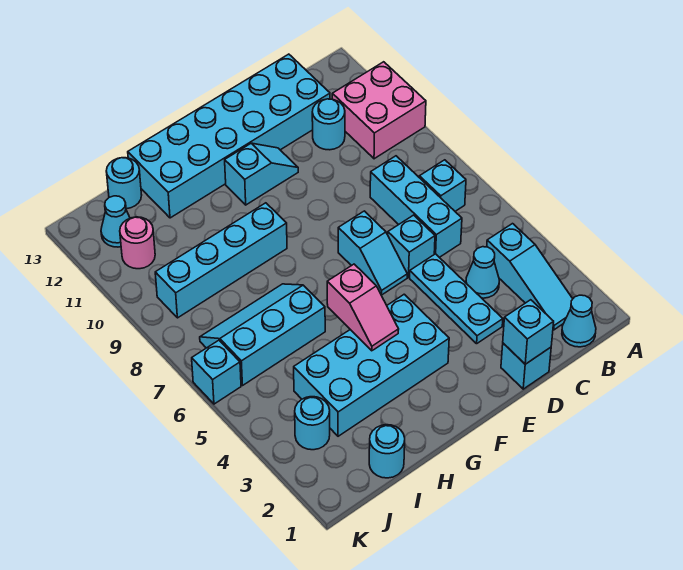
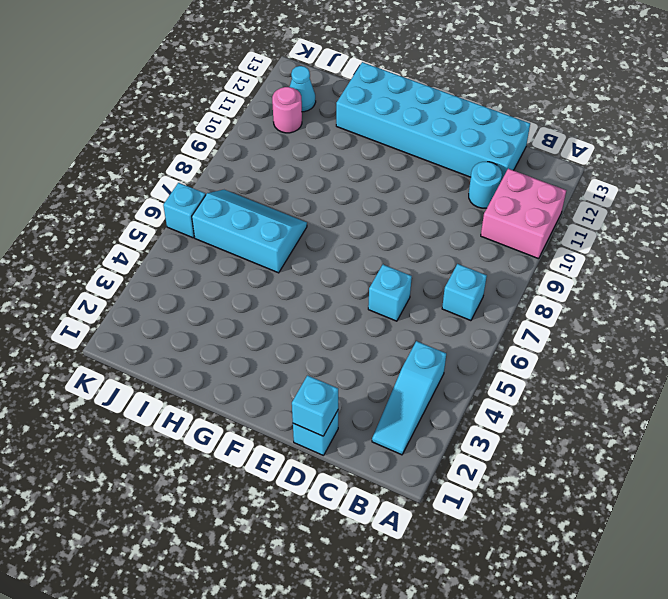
none -> cyan 1x1 cone [562,295,596,347]
none -> cyan 1x1 cone [466,247,499,298]
none -> cyan 1x3 brick [370,156,462,257]

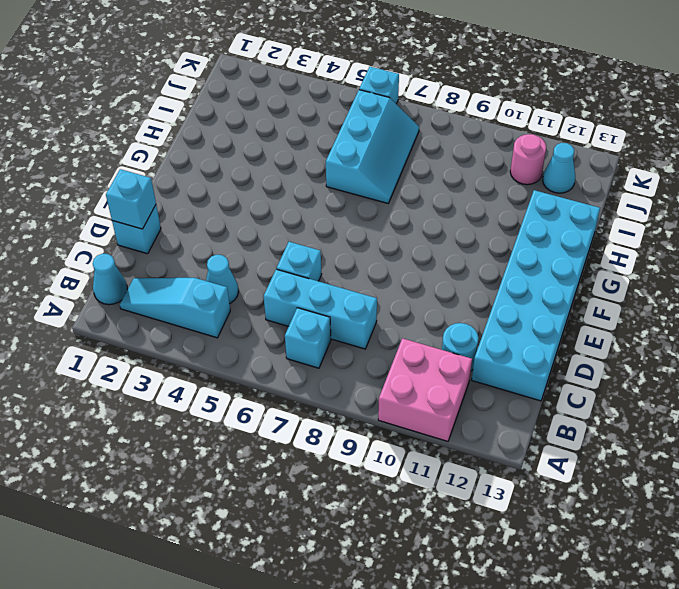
none -> cyan 1x3 plate [410,254,503,344]
none -> cyan 1x2 slope [338,211,407,295]
none -> cyan 1x2 slope [225,143,298,205]

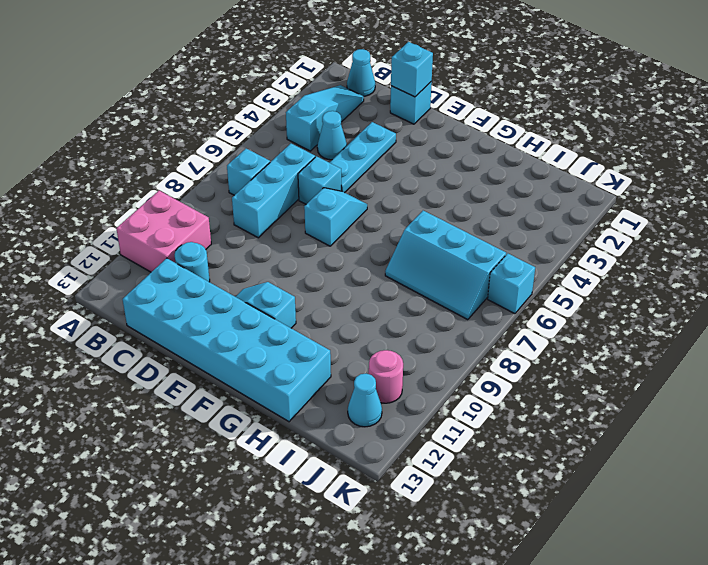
none -> cyan 2x4 brick [294,294,449,436]
none -> cyan 1x4 brick [155,203,287,318]
none -> cyan 1x1 round brick [369,425,405,478]

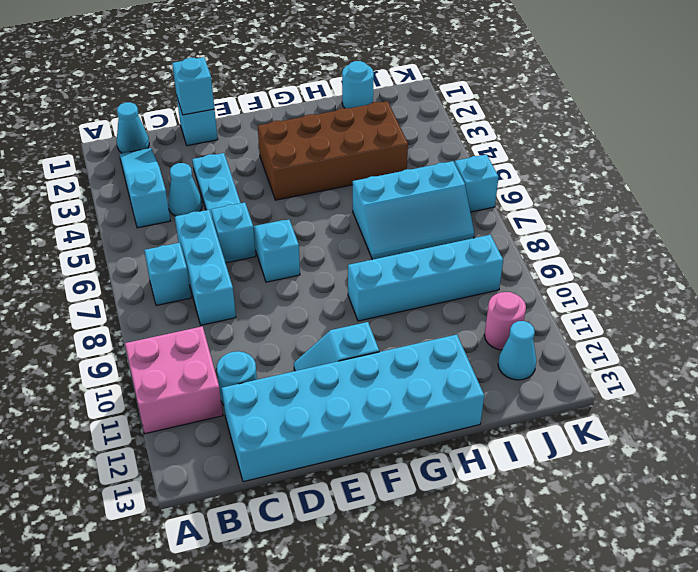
brown 2x4 brick [258,101,408,200] -> cyan 2x4 brick [294,294,449,436]
none -> cyan 1x1 round brick [106,158,142,209]
none -> cyan 1x1 round brick [295,397,330,450]
none -> pink 1x2 slope [327,264,399,351]

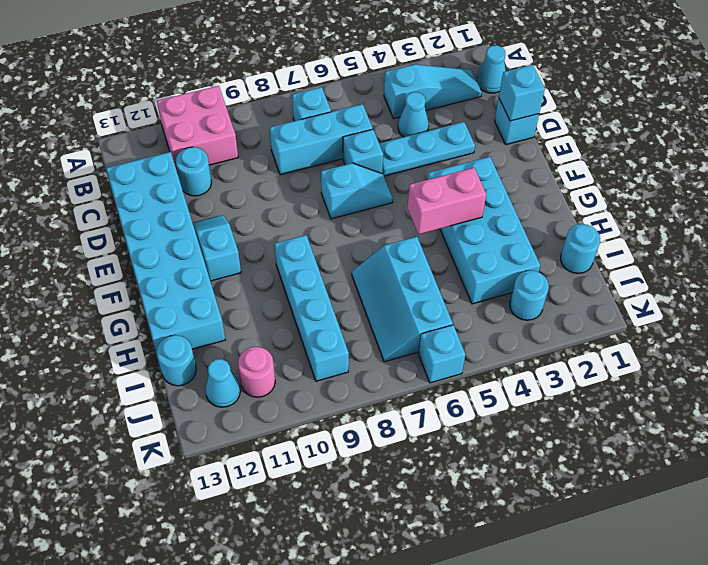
pink 1x2 brick [407,168,486,234] -> pink 1x2 slope [327,264,399,351]

